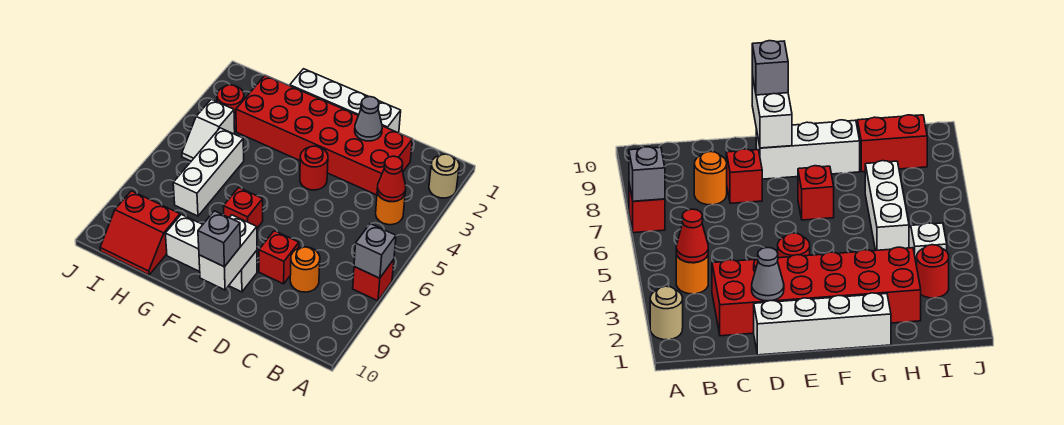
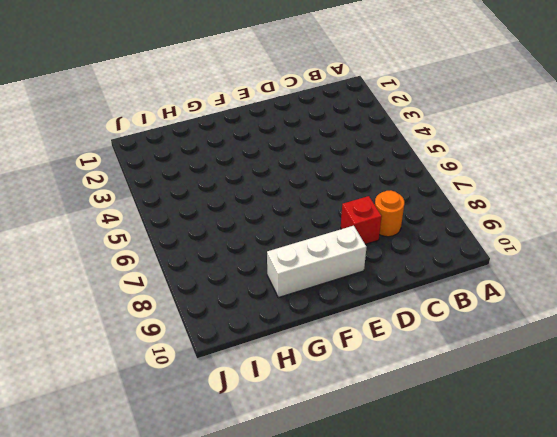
none -> tan 1x1 round brick [429,154,459,198]
none -> red 1x1 brick [353,259,394,301]
none -> orange 1x1 round brick [376,193,405,225]

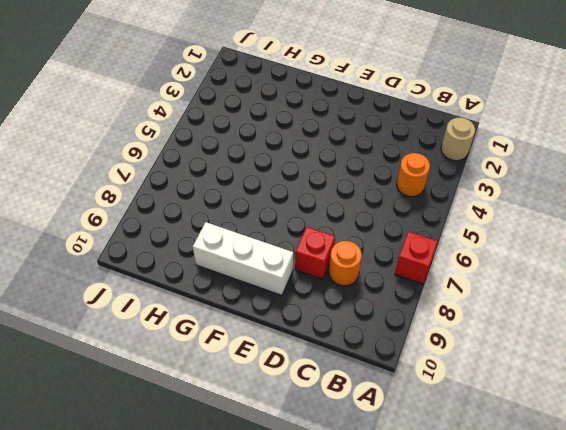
none -> red 2x6 brick [236,75,412,195]
none -> white 1x4 brick [290,69,401,133]
none -> red 1x1 round brick [300,146,328,190]

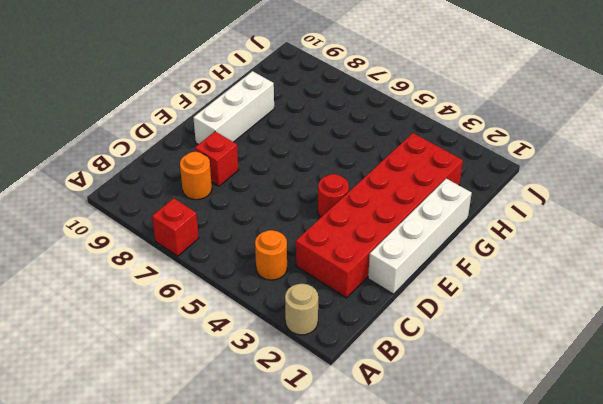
none -> red 1x1 brick [223,188,263,228]
none -> white 1x3 brick [173,128,244,216]
none -> red 2x2 slope [100,191,180,275]

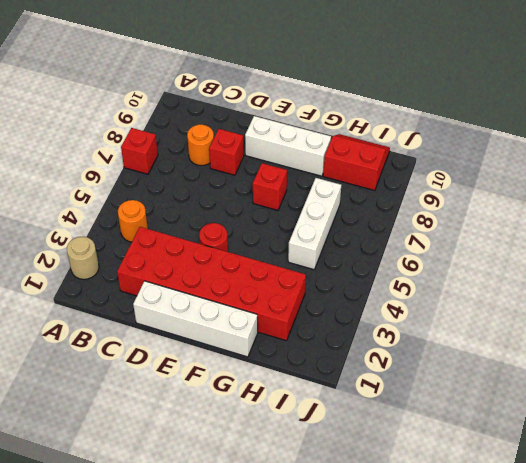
none -> red 1x1 round brick [217,85,244,128]
none -> white 1x2 slope [182,99,235,161]
none -> grey 1x1 brick [354,224,396,278]

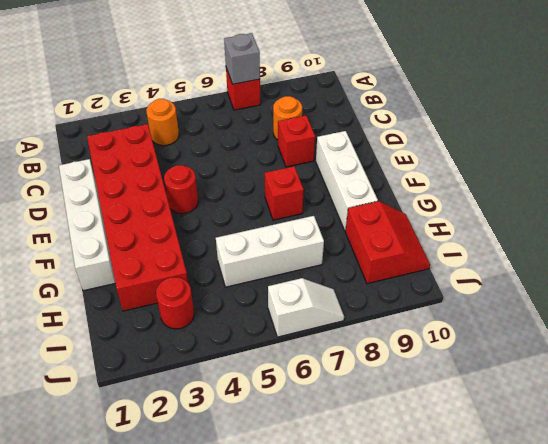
white 1x2 slope [268,278,344,337] -> white 1x2 slope moved to [182,99,235,161]
none -> tan 1x1 round brick [429,154,459,198]
none -> red 1x1 cone [377,156,406,202]
none -> grey 1x1 cone [355,97,382,141]

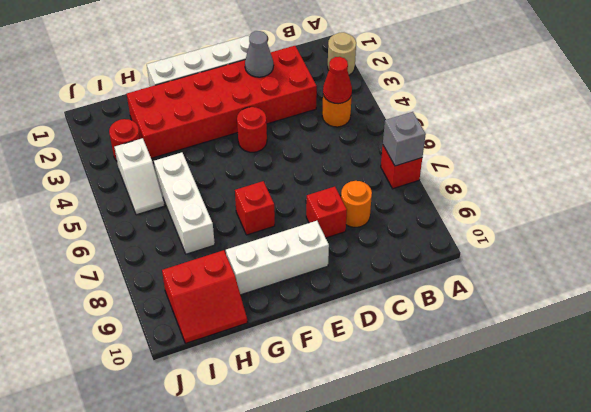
none -> white 1x2 brick [199,215,257,290]
none -> grey 1x1 brick [198,211,240,267]

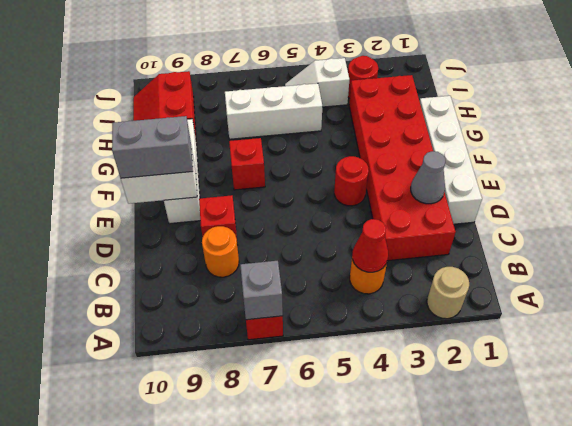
grey 1x2 brick [112,116,193,178] -> grey 1x1 brick [198,211,240,267]

